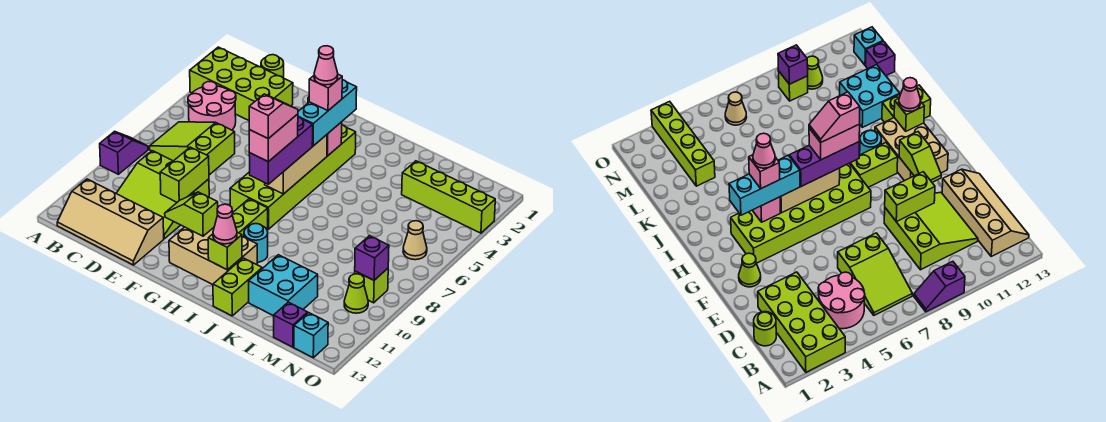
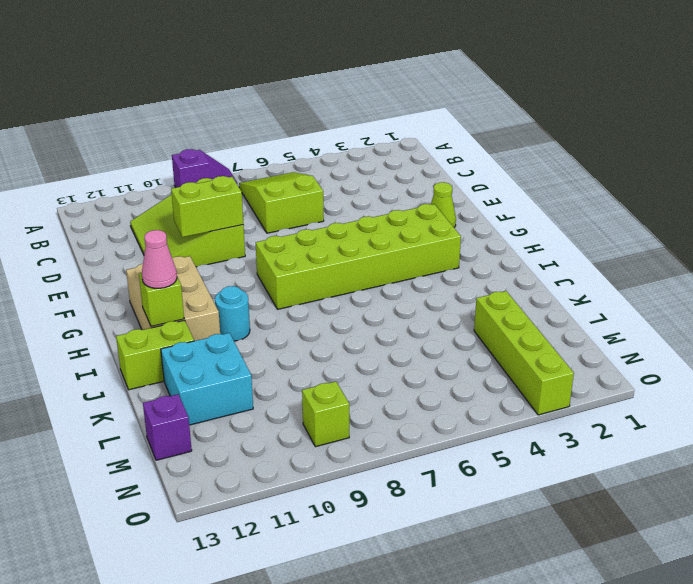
none -> lime 2x4 brick [190,47,293,120]
none -> pink 2x2 round brick [188,82,236,130]
none -> tan 2x4 slope [57,179,164,265]
none -> lime 1x1 round brick [261,55,284,78]

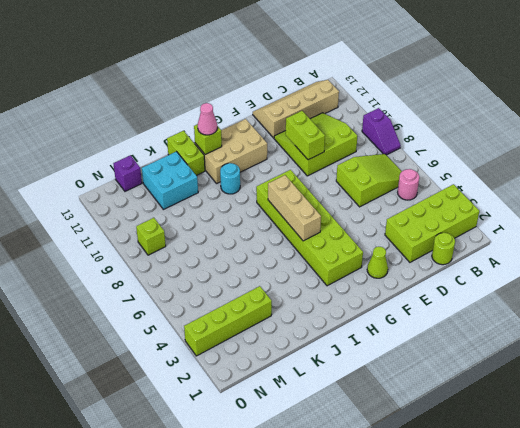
pink 1x1 round brick [398,169,419,200] -> pink 2x2 round brick [188,82,236,130]
none -> lime 1x2 brick [232,199,268,237]
none -> tan 1x1 cone [403,221,427,260]
none -> lime 1x1 cone [344,274,368,313]
none -> cyan 1x1 brick [294,313,328,358]

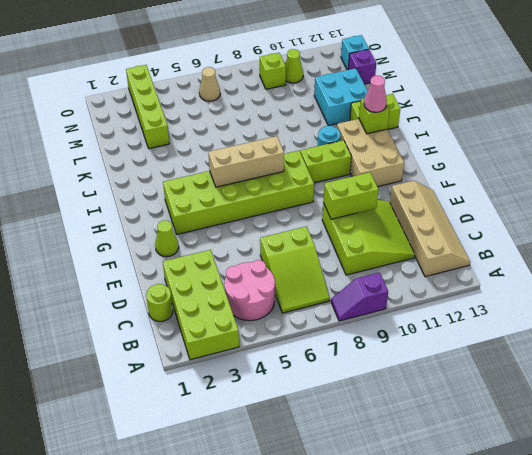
none -> lime 1x2 slope [165,192,218,236]
none -> pink 1x1 brick [327,122,342,156]
none -> purple 1x1 brick [355,236,389,280]
none -> cyan 1x3 brick [298,80,357,146]

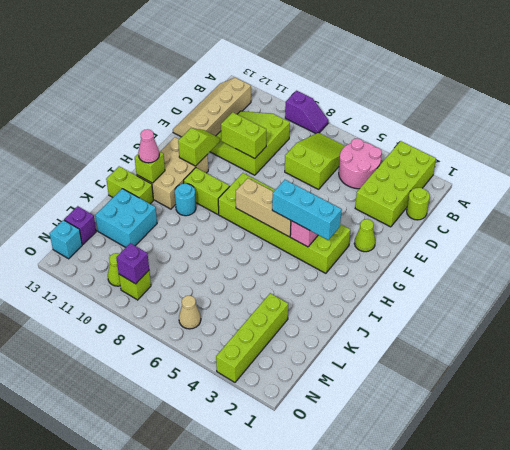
none -> purple 1x3 brick [249,117,313,184]
none -> pink 1x1 brick [309,74,342,111]
none -> pink 1x2 brick [249,114,298,162]
none -> pink 1x1 cone [314,46,338,85]

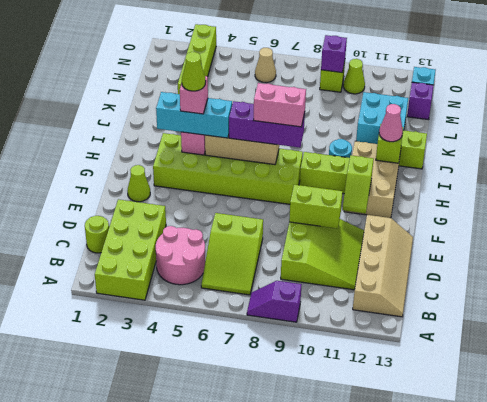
lime 1x1 cone [182,52,206,91] -> pink 1x1 cone [314,46,338,85]
none -> pink 1x2 slope [249,94,298,139]

